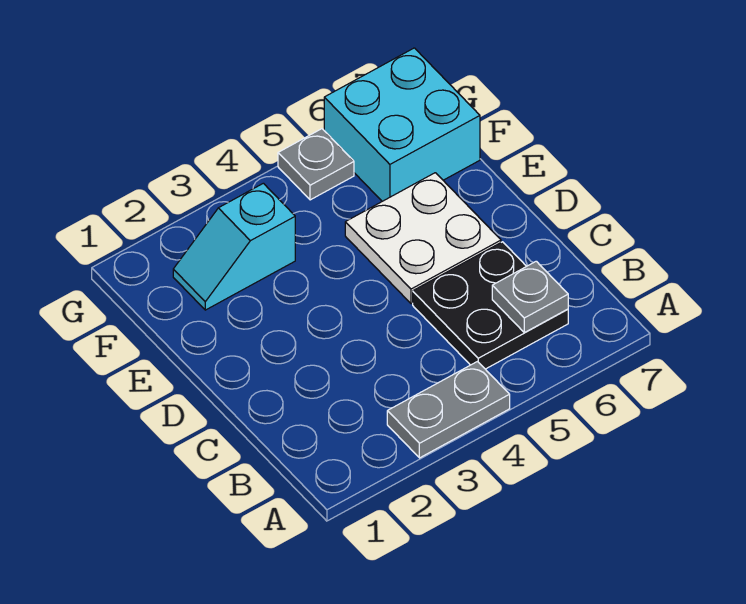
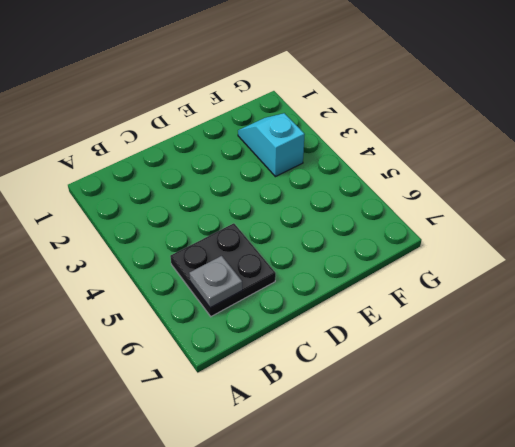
none -> grey 1x2 plate [387,362,510,458]
none -> white 2x2 plate [345,173,501,304]

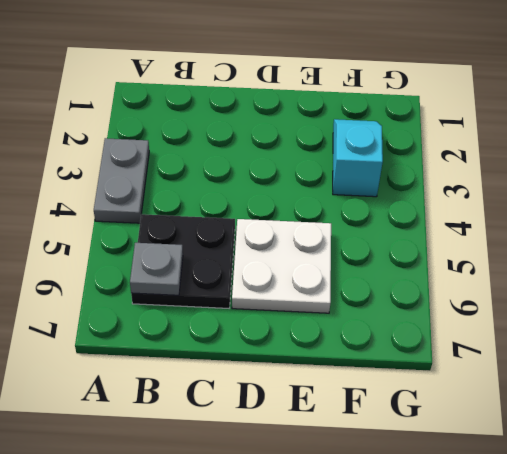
none -> cyan 2x2 brick [324,48,480,201]
none -> grey 1x1 plate [278,129,354,200]

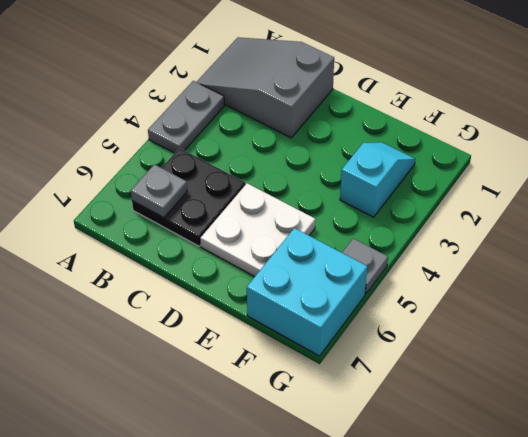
grey 2x3 slope [197,37,334,138] -> none

